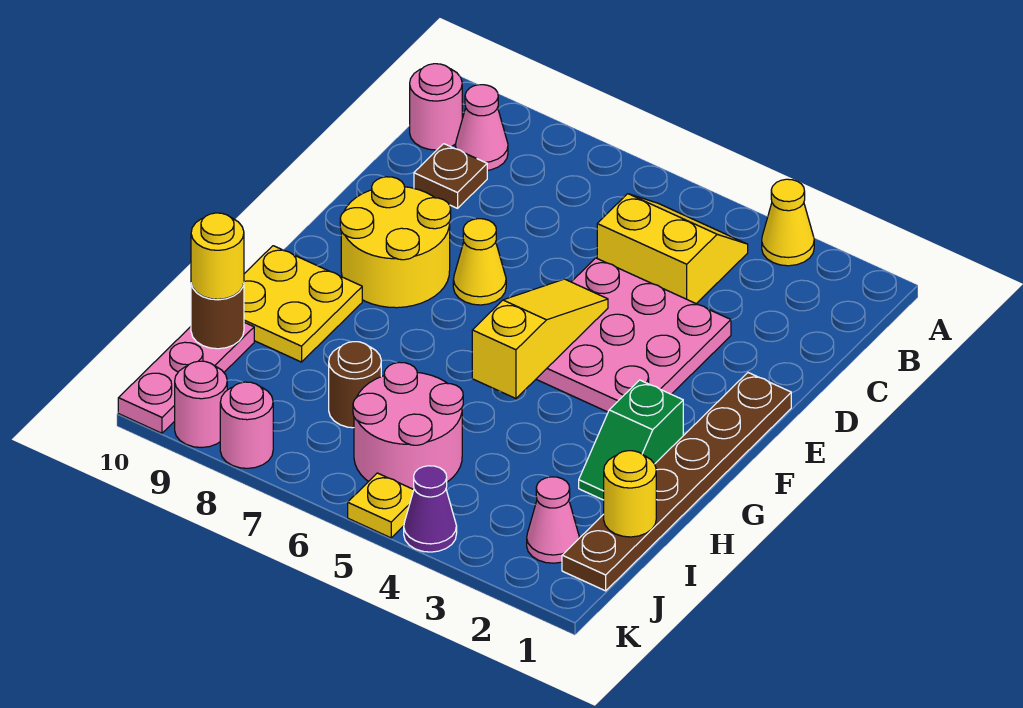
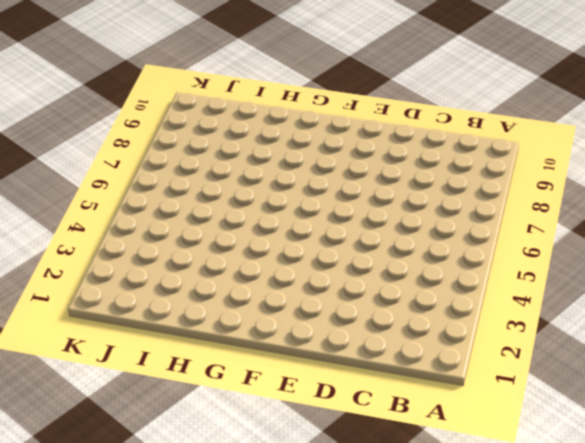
none -> yellow 1x1 cone [762,179,814,266]
none -> yellow 2x2 slope [597,194,748,304]
none -> pink 1x1 cone [455,85,508,170]

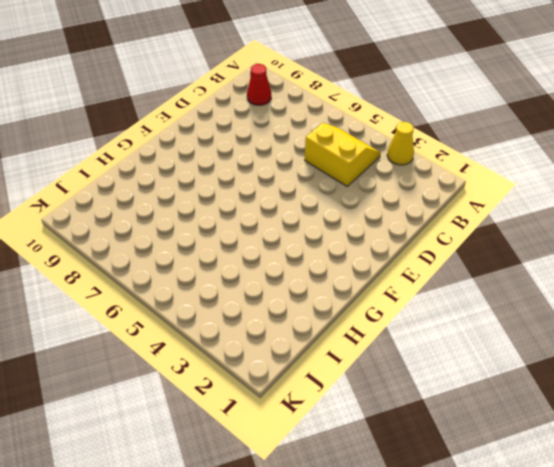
red 1x1 cone [247,64,271,105] -> pink 1x1 cone [455,85,508,170]
none -> pink 1x1 round brick [410,64,462,150]
none -> brown 1x1 plate [414,144,487,208]
none -> pink 3x3 plate [536,258,731,412]

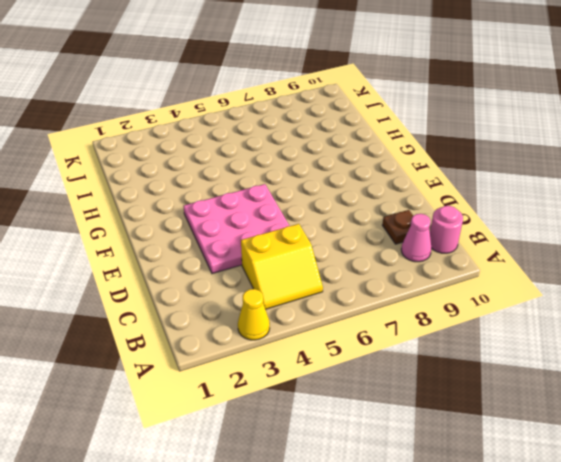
none -> brown 1x6 plate [562,373,791,591]
none -> yellow 1x1 cone [453,219,506,305]
none -> yellow 2x2 round brick [340,177,451,308]

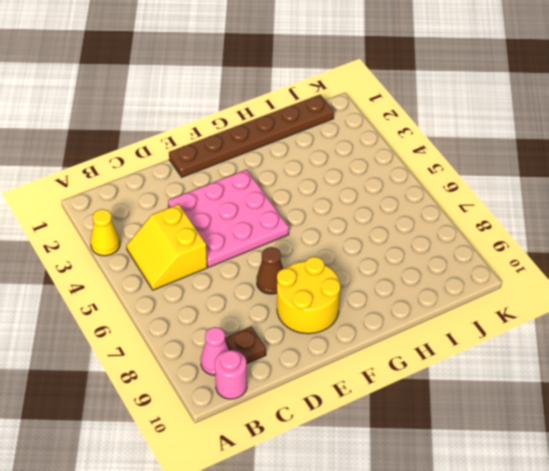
brown 1x1 cone [257,247,283,294] -> yellow 1x1 cone [453,219,506,305]
none -> green 1x2 slope [579,380,683,500]
none -> yellow 2x2 plate [244,246,362,362]
none -> pink 2x2 round brick [353,362,463,490]

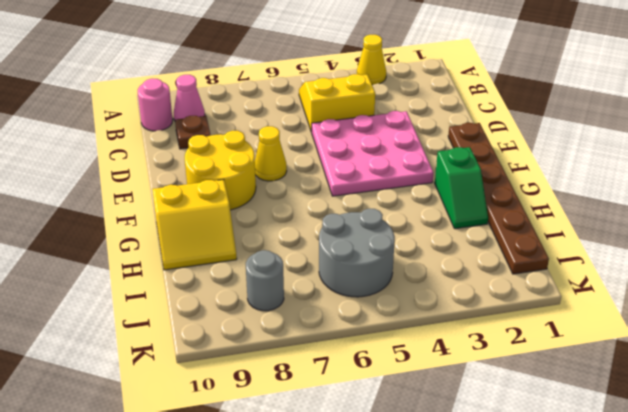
yellow 2x2 slope [152,180,237,270] -> yellow 2x2 plate [244,246,362,362]
grey 2x2 round brick [319,209,395,297] -> pink 2x2 round brick [353,362,463,490]
grey 1x1 round brick [246,250,284,311] -> none
none -> brown 1x1 round brick [329,342,381,428]
none -> pink 1x3 plate [118,322,254,433]
none -> pink 1x1 cone [527,477,579,563]

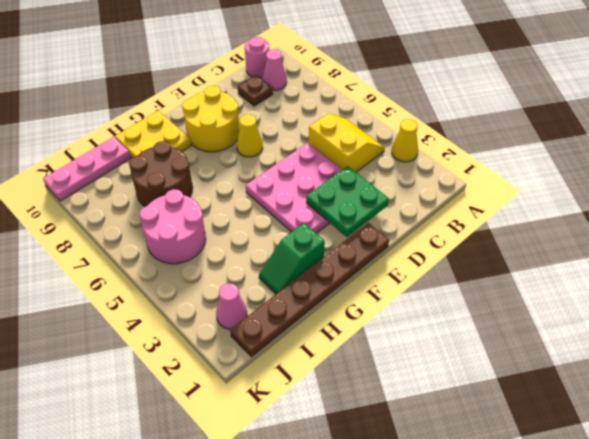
green 2x2 plate [306,166,389,237] -> none
brown 2x2 round brick [129,141,193,207] -> brown 1x1 round brick [329,342,381,428]
none -> purple 1x1 cone [404,466,457,552]
none -> yellow 1x1 plate [348,473,414,538]
none -> pink 1x1 round brick [220,382,273,468]

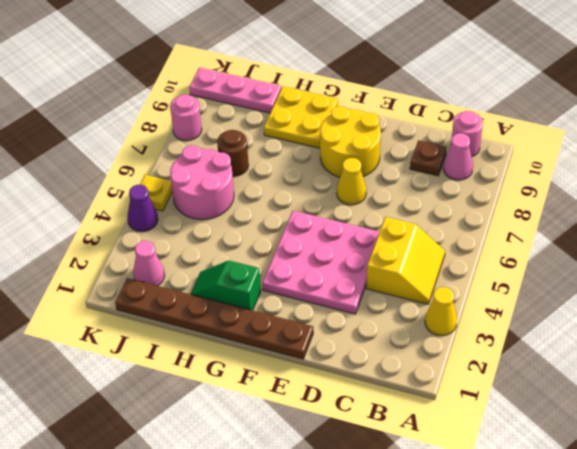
none -> pink 1x1 round brick [175,361,227,448]
none -> yellow 1x3 slope [472,279,608,398]
none -> yellow 1x1 round brick [604,451,656,537]

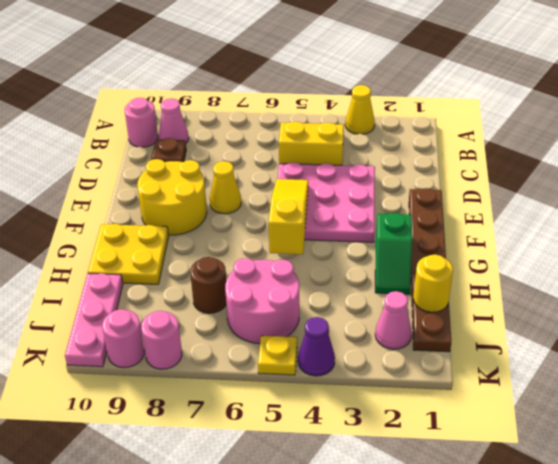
none -> brown 1x1 round brick [191,283,244,349]
none -> yellow 1x1 round brick [191,213,244,299]

